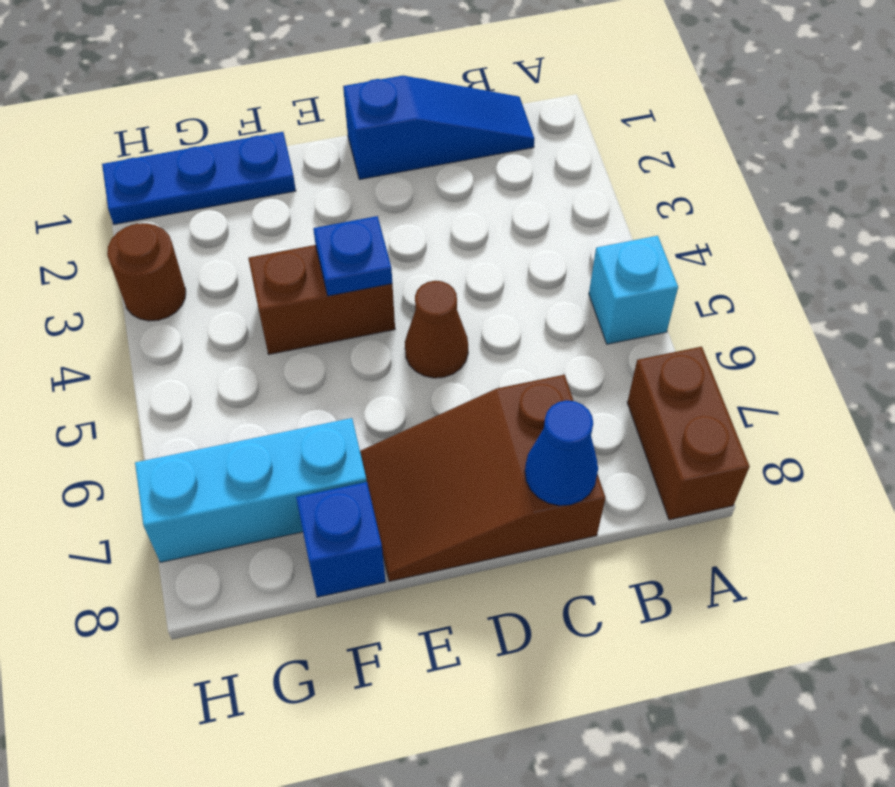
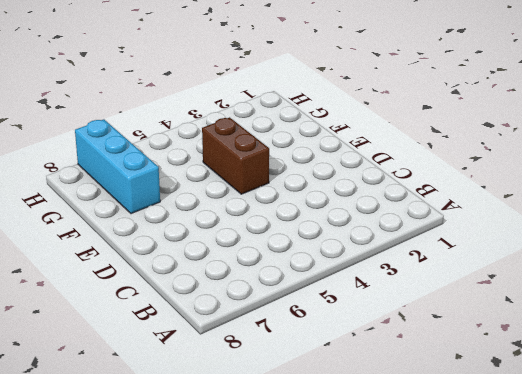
none -> cyan 1x1 brick [589,236,678,344]
none -> brown 1x2 brick [627,347,750,520]
none -> blue 1x3 slope [343,76,535,180]

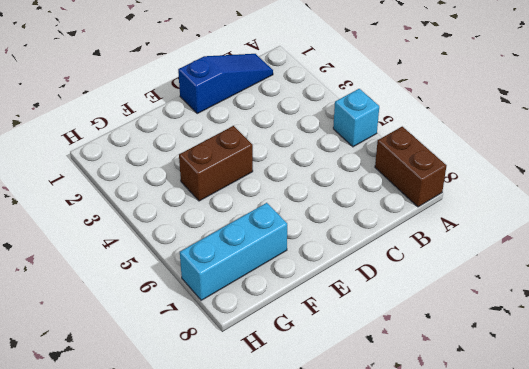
none -> brown 2x3 slope [360,375,606,581]
none -> brown 1x1 cone [405,281,468,378]
none -> blue 1x3 plate [102,132,296,224]

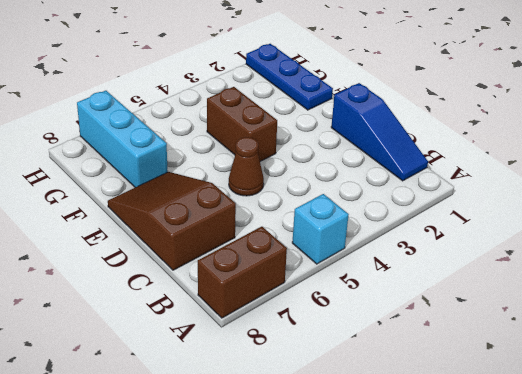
none -> blue 1x1 brick [296,482,386,597]
none -> brown 1x1 round brick [107,223,186,321]
none -> blue 1x1 cone [525,400,598,506]

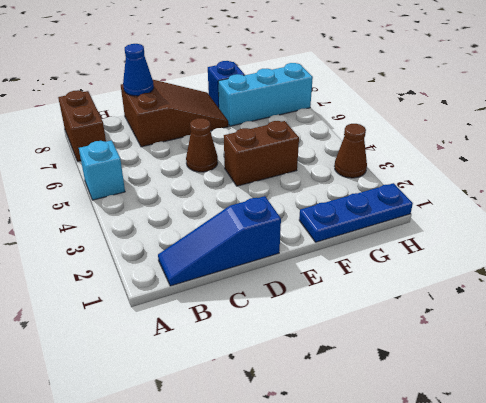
brown 1x1 cone [335,124,367,178] -> brown 1x1 round brick [107,223,186,321]
none -> blue 1x1 plate [313,216,392,296]

